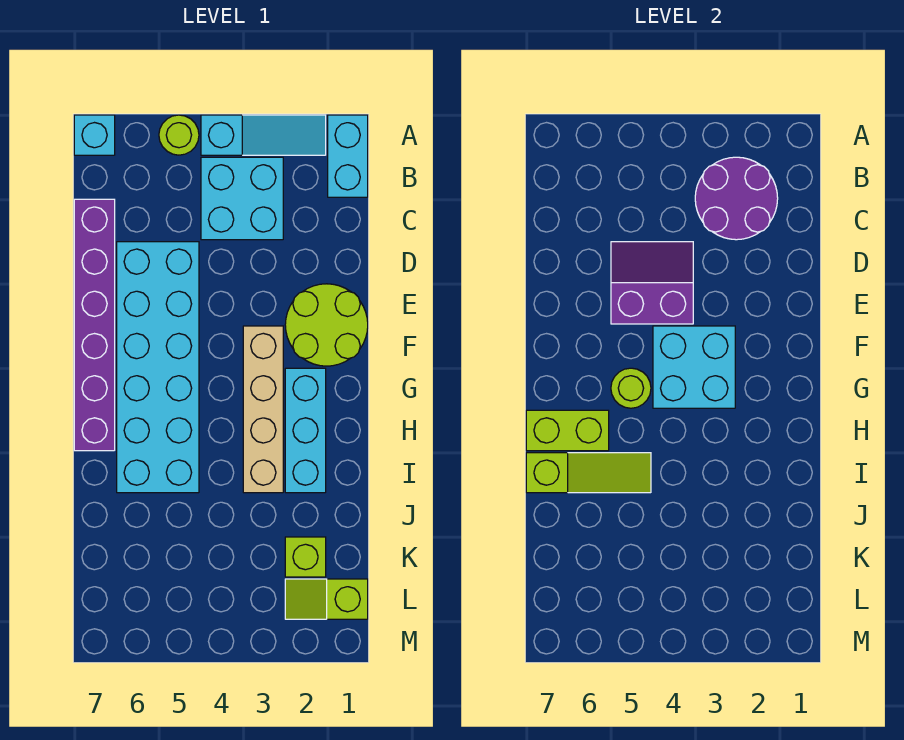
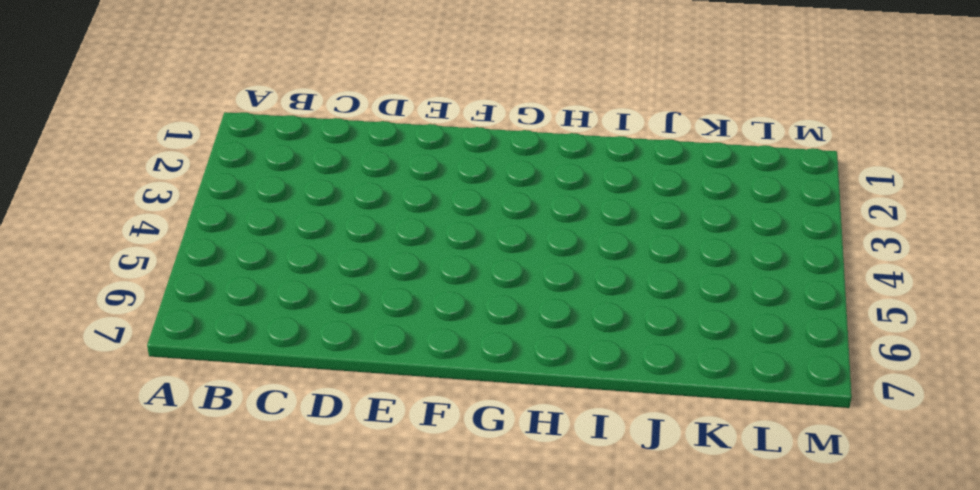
none -> cyan 1x2 brick [328,115,368,197]
none -> cyan 1x3 slope [201,115,326,155]
none -> lime 1x1 round brick [159,115,199,155]

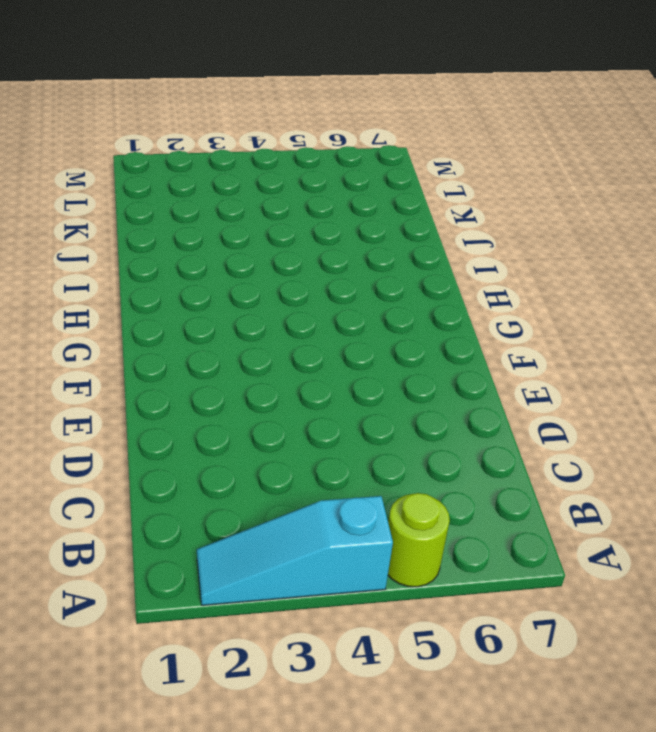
none -> cyan 1x2 brick [328,115,368,197]
none -> cyan 1x1 brick [74,115,115,155]
none -> cyan 2x2 brick [201,157,283,240]

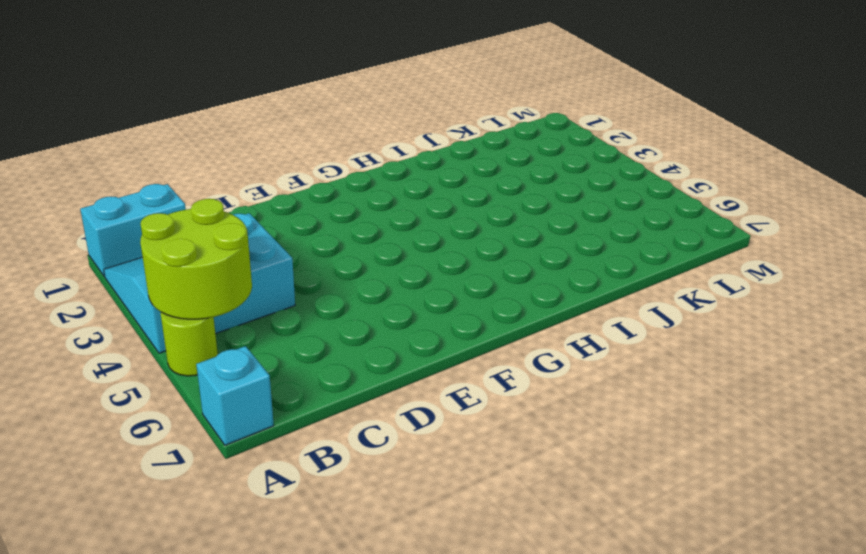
lime 2x2 round brick [140,199,252,319] -> lime 2x2 round brick moved to [285,284,368,366]
none -> purple 1x6 brick [74,199,115,451]
none -> cyan 2x6 brick [117,242,199,493]
none -> tan 1x4 brick [243,326,283,493]

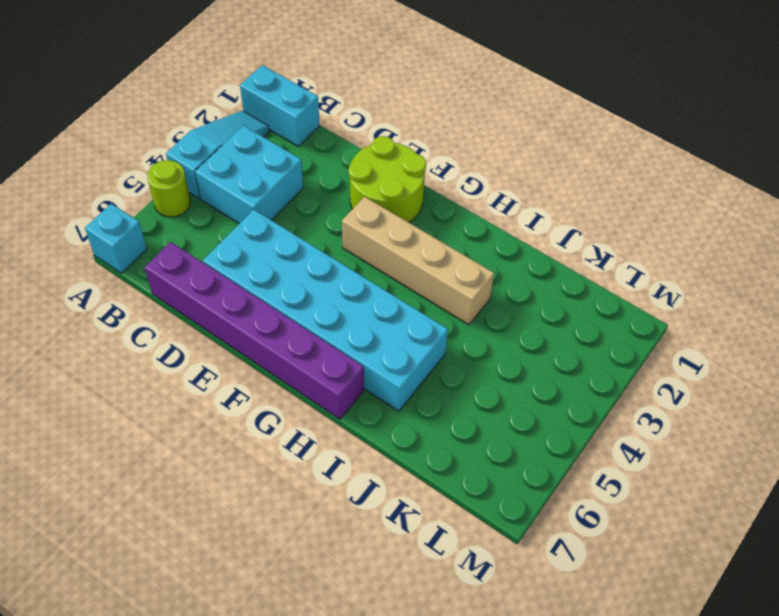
none -> cyan 1x3 brick [285,368,326,493]
none -> lime 1x1 brick [285,537,326,577]
none -> lime 1x2 slope [285,579,368,619]

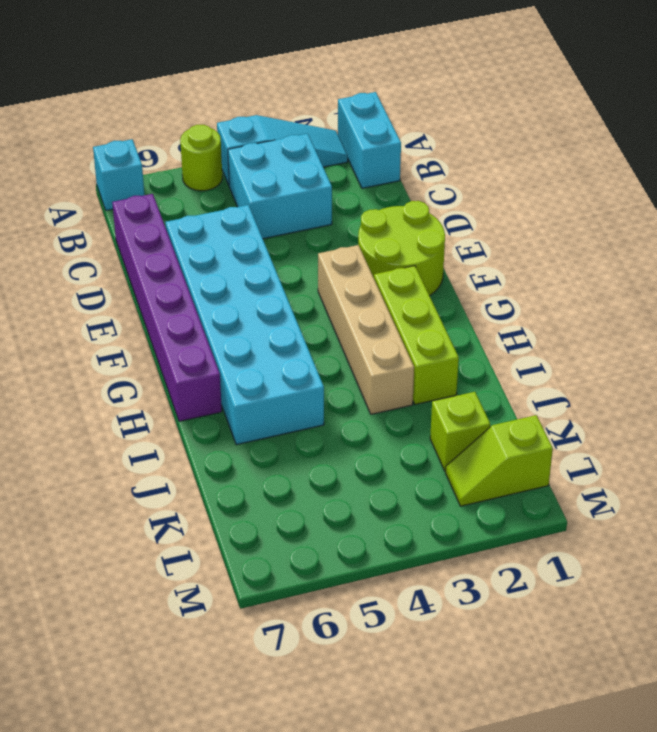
lime 1x3 brick [374,266,459,404] -> cyan 1x3 brick [285,368,326,493]
none -> purple 2x2 round brick [695,157,778,240]
none -> purple 2x2 slope [611,242,693,324]
none -> cyan 2x2 brick [653,326,735,408]

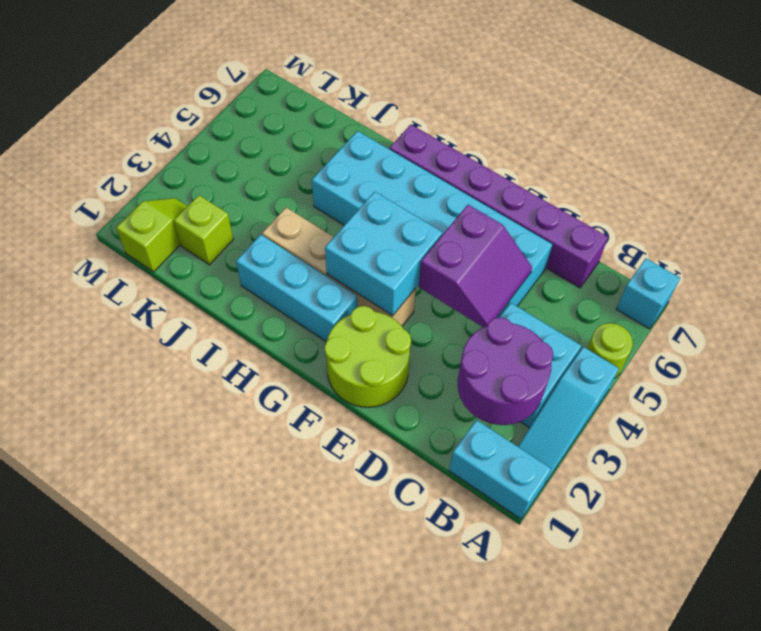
none -> lime 1x1 round brick [611,368,651,408]
none -> lime 1x2 brick [526,410,609,451]
none -> lime 1x3 slope [526,453,651,493]

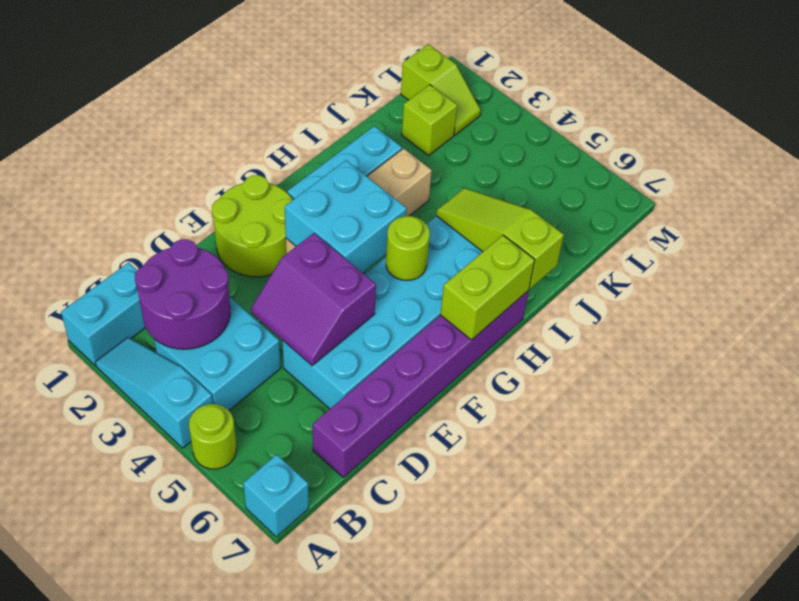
lime 1x2 brick [440,235,535,340] -> lime 1x2 brick turned to [526,410,609,451]

